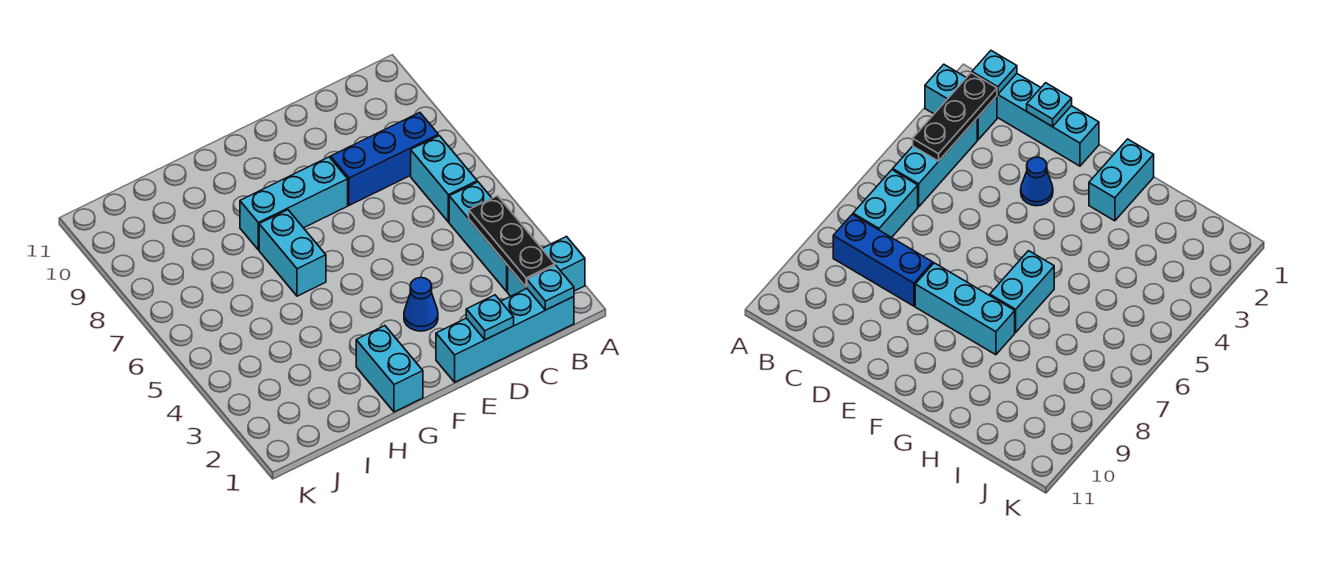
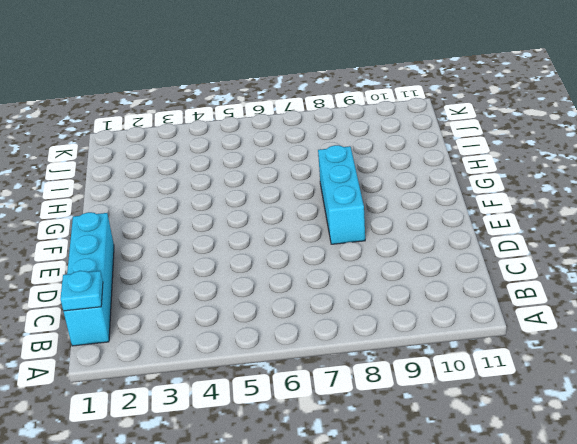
none -> cyan 1x2 brick [508,237,585,296]
none -> cyan 1x3 brick [449,182,508,291]
none -> cyan 1x2 brick [411,136,477,222]

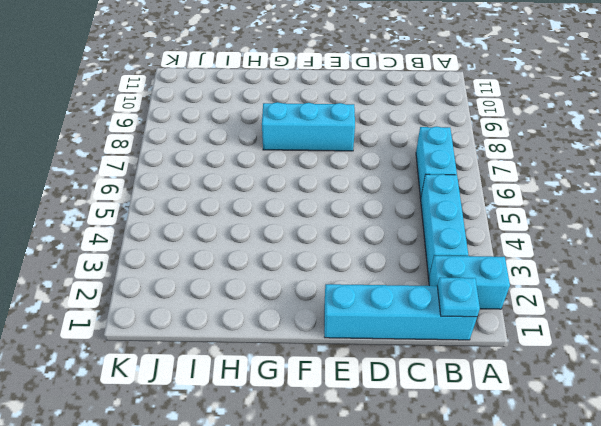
none -> blue 1x3 brick [331,113,438,205]
none -> blue 1x1 cone [404,278,438,331]
none -> cyan 1x2 brick [356,326,423,412]

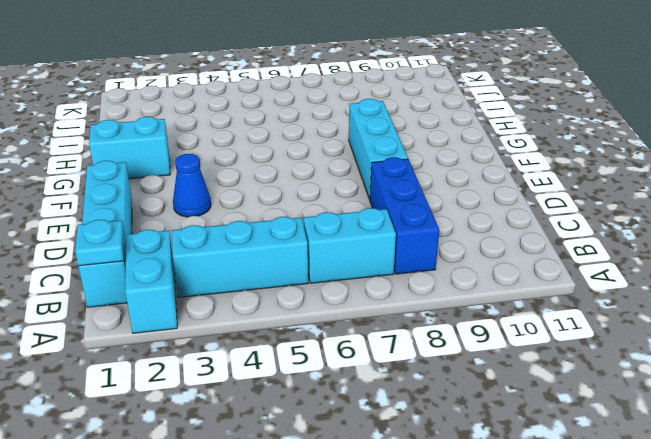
none -> cyan 1x2 brick [259,210,326,296]
none -> black 1x3 plate [469,196,555,287]
none -> cyan 1x1 plate [466,295,514,340]

